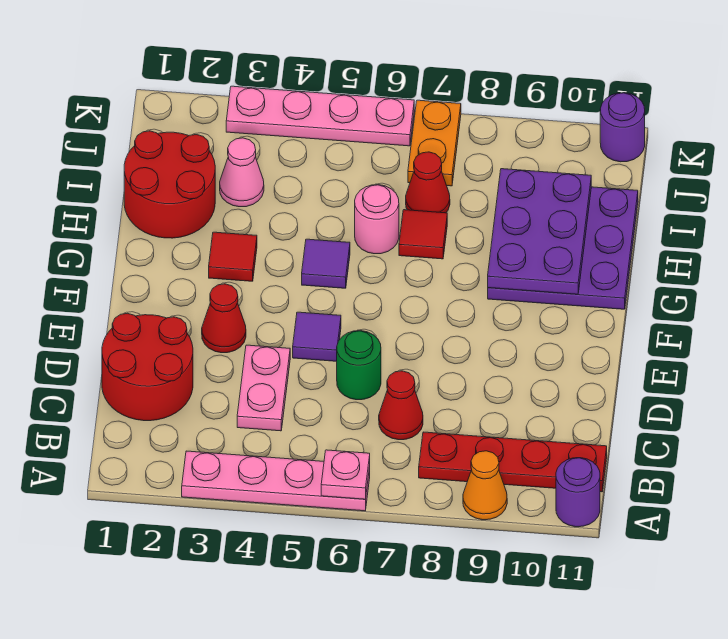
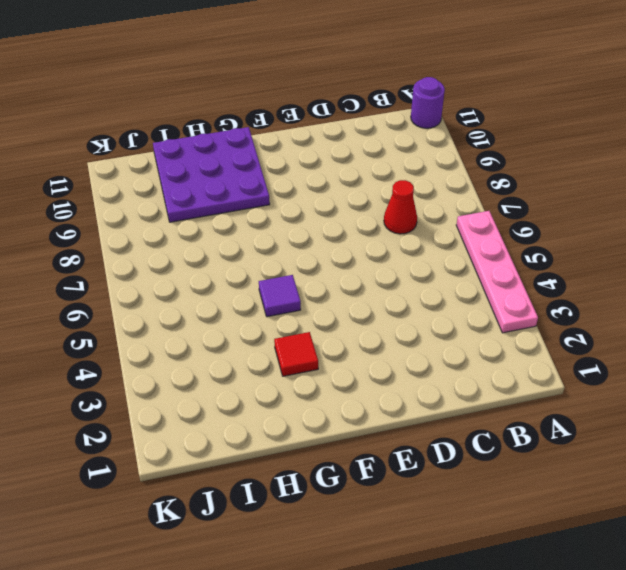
none -> orange 1x1 cone [463,451,507,520]
none -> red 1x4 plate [419,432,607,492]
none -> red 2x2 round brick [102,313,193,421]

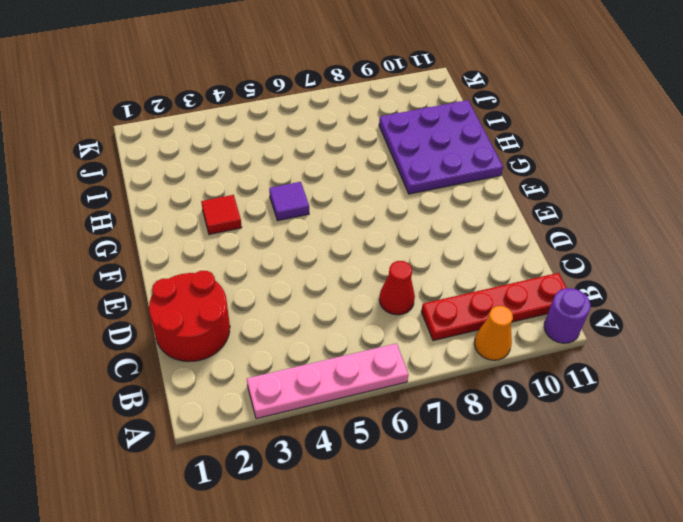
none -> pink 1x2 plate [237,345,290,431]
none -> green 1x1 round brick [337,331,381,400]
none -> red 1x1 cone [202,284,246,353]

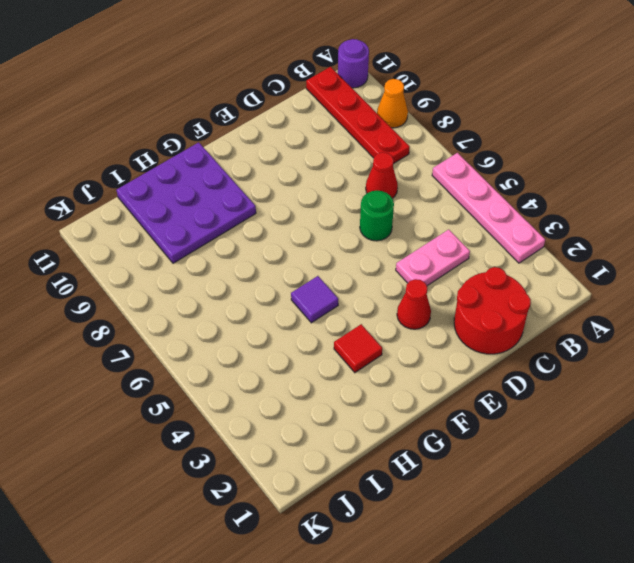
none -> purple 1x1 tile [293,312,341,361]
none -> red 2x2 round brick [124,131,215,238]
none -> pink 1x1 round brick [355,185,399,254]

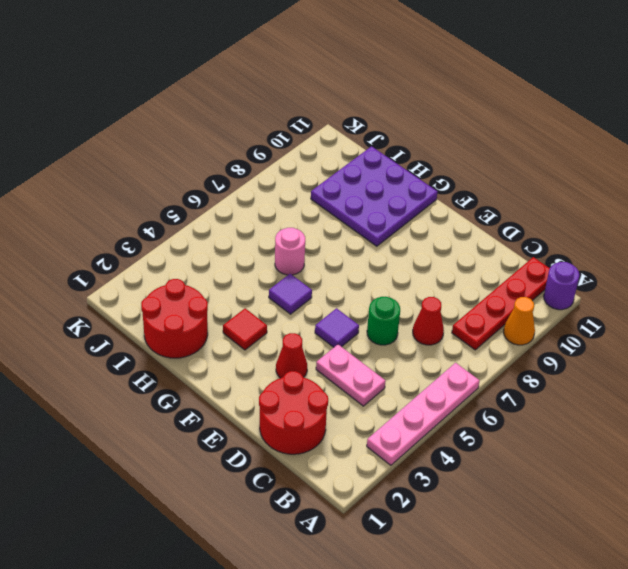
none -> red 1x1 tile [399,210,447,259]
none -> pink 1x1 cone [220,138,264,207]
none -> red 1x1 cone [406,152,450,213]

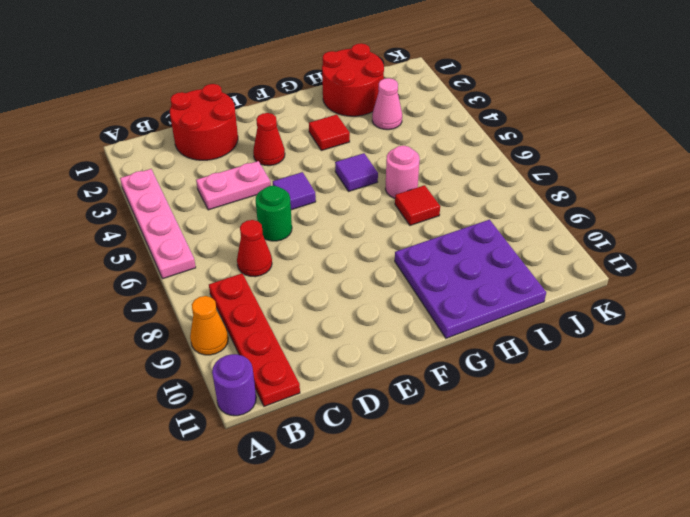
none -> red 1x1 cone [406,152,450,213]
none -> orange 1x2 plate [408,100,461,186]
none -> pink 1x4 plate [226,86,414,146]

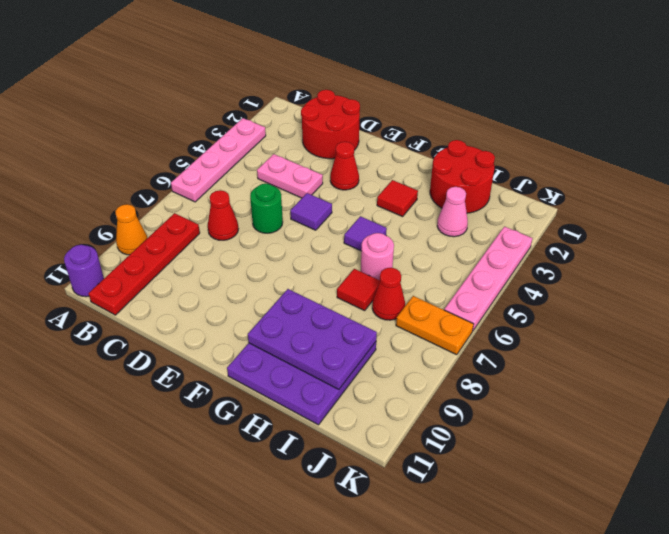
none -> purple 1x1 round brick [600,93,645,162]
none -> pink 1x1 plate [321,450,370,499]

